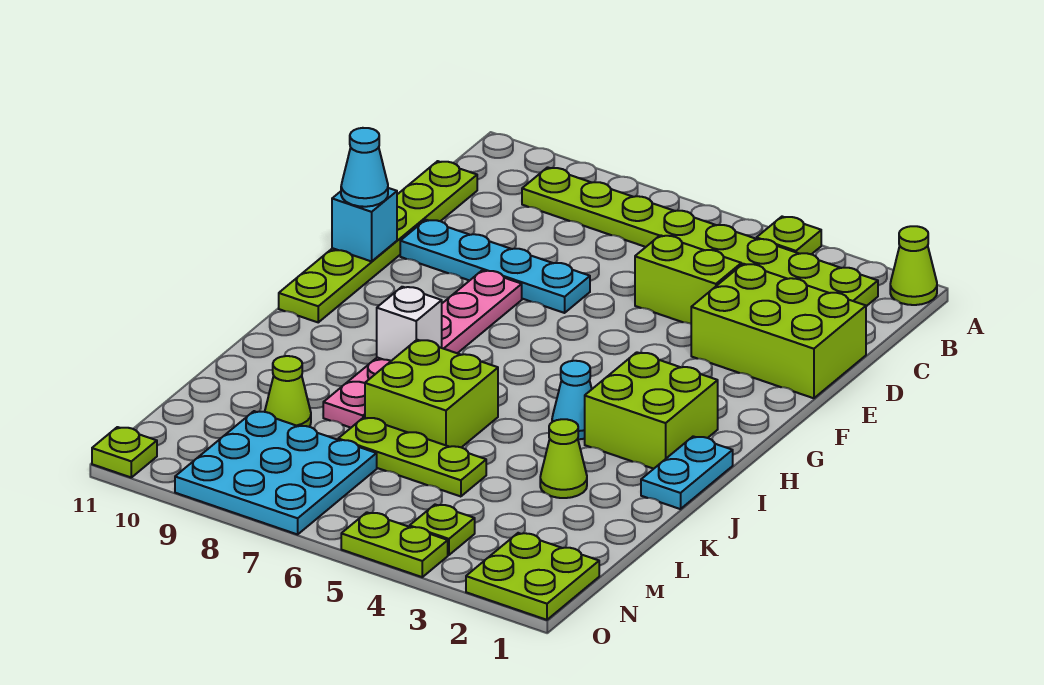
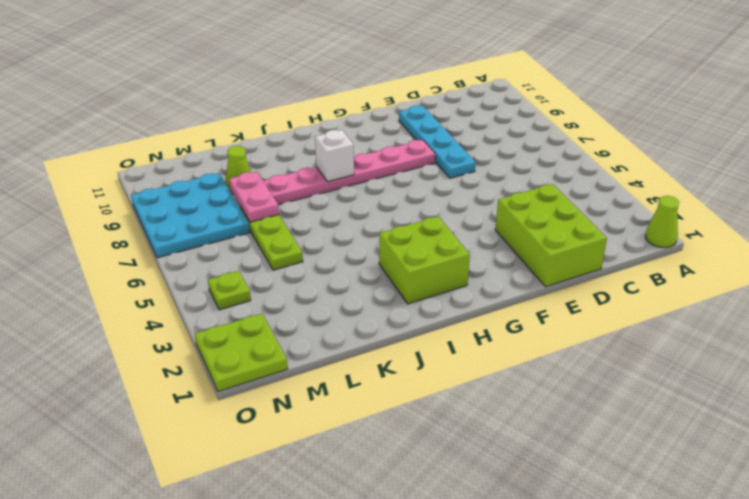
pink 1x2 plate [229,172,279,222] -> none
none -> lime 1x1 plate [757,217,821,254]
none -> lime 1x8 plate [522,167,878,306]
none -> lime 1x6 plate [279,161,477,322]

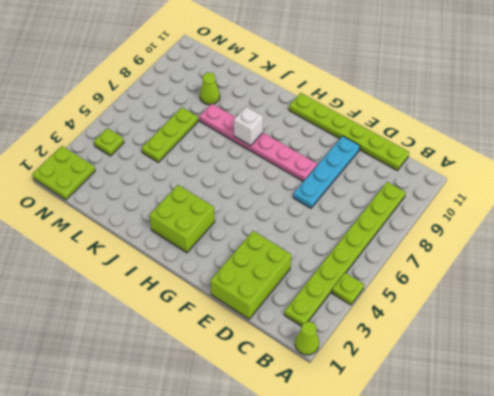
none -> lime 1x2 brick [635,235,741,324]
none -> cyan 1x2 plate [641,436,733,509]
none -> cyan 1x1 cone [552,361,592,439]

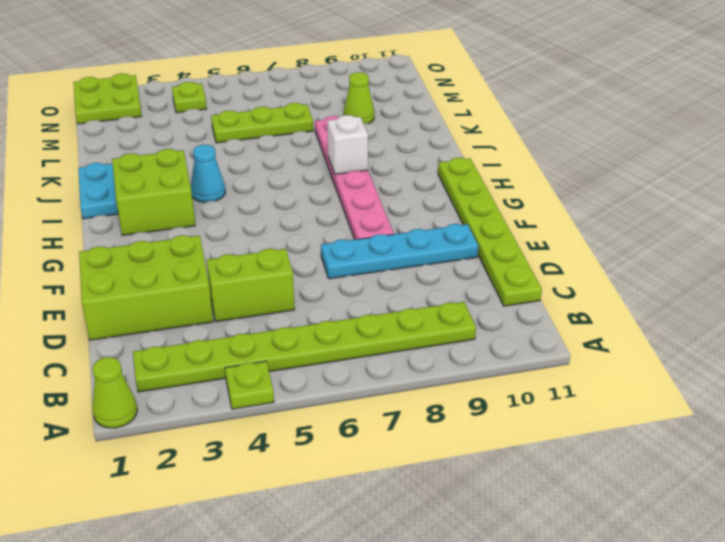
none -> lime 2x2 brick [365,340,498,447]
none -> lime 1x1 cone [540,419,587,498]
none -> cyan 3x3 plate [175,411,377,534]

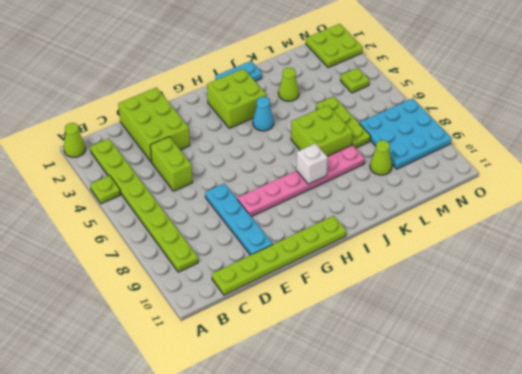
none -> lime 1x2 plate [341,512,448,577]
none -> lime 1x1 plate [92,427,157,477]
none -> cyan 1x1 brick [332,188,397,261]

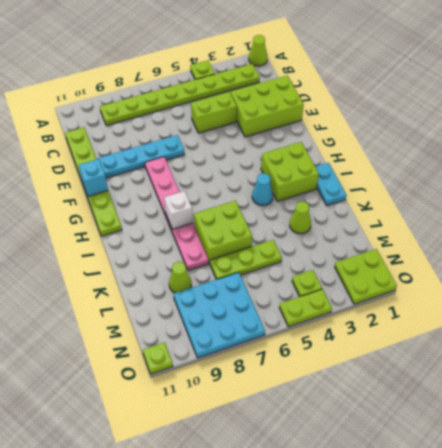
none -> cyan 1x1 cone [341,128,388,207]

